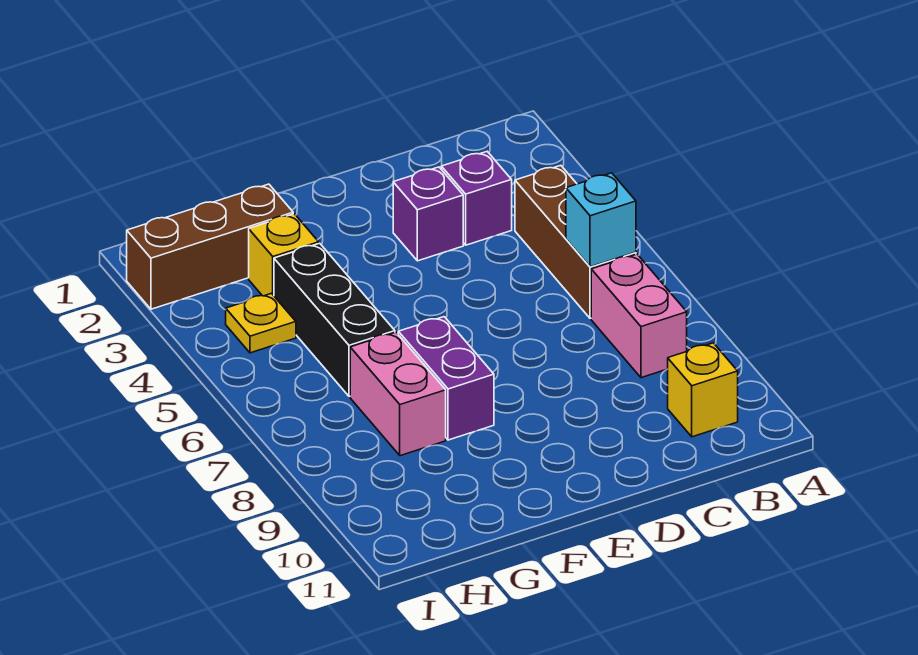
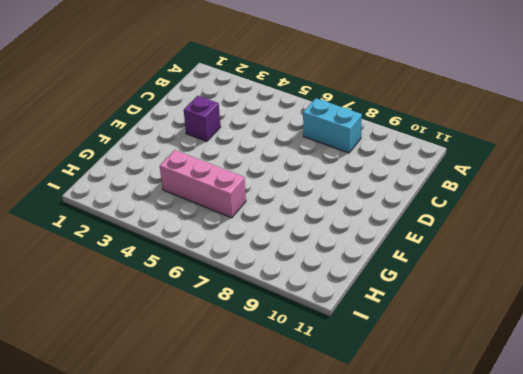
cyan 1x2 brick [303,98,362,153] -> pink 1x2 brick [591,254,687,378]
pink 1x3 brick [160,150,246,218] -> black 1x3 brick [274,243,395,396]
none -> brown 1x3 brick [515,165,636,318]
none -> yellow 1x1 brick [668,343,738,437]
none -> purple 1x1 brick [441,152,512,245]

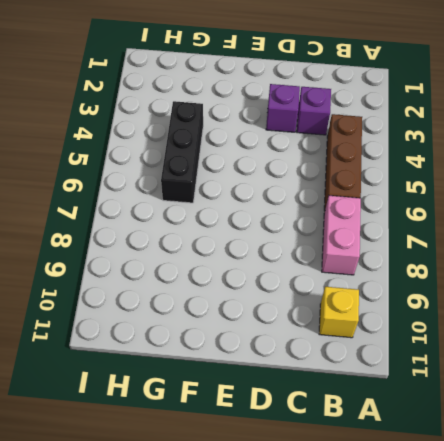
none -> purple 1x2 brick [398,317,494,440]
none -> brown 1x3 brick [127,184,293,309]
none -> yellow 1x1 brick [249,214,319,296]

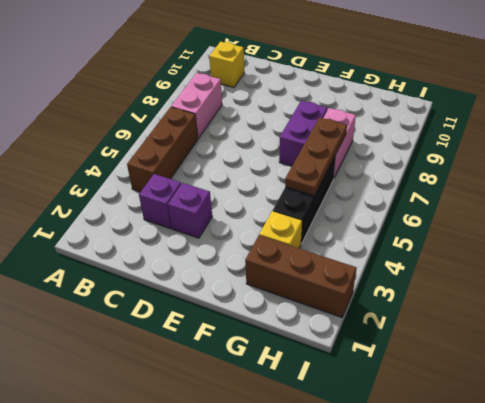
brown 1x3 plate [285,117,347,196] -> none
none -> yellow 1x1 plate [226,293,296,353]
none -> cyan 1x1 brick [566,173,636,267]

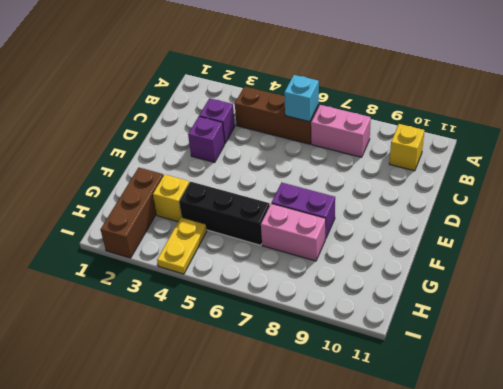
yellow 1x2 plate [157,217,207,274] -> yellow 1x1 plate [226,293,296,353]

